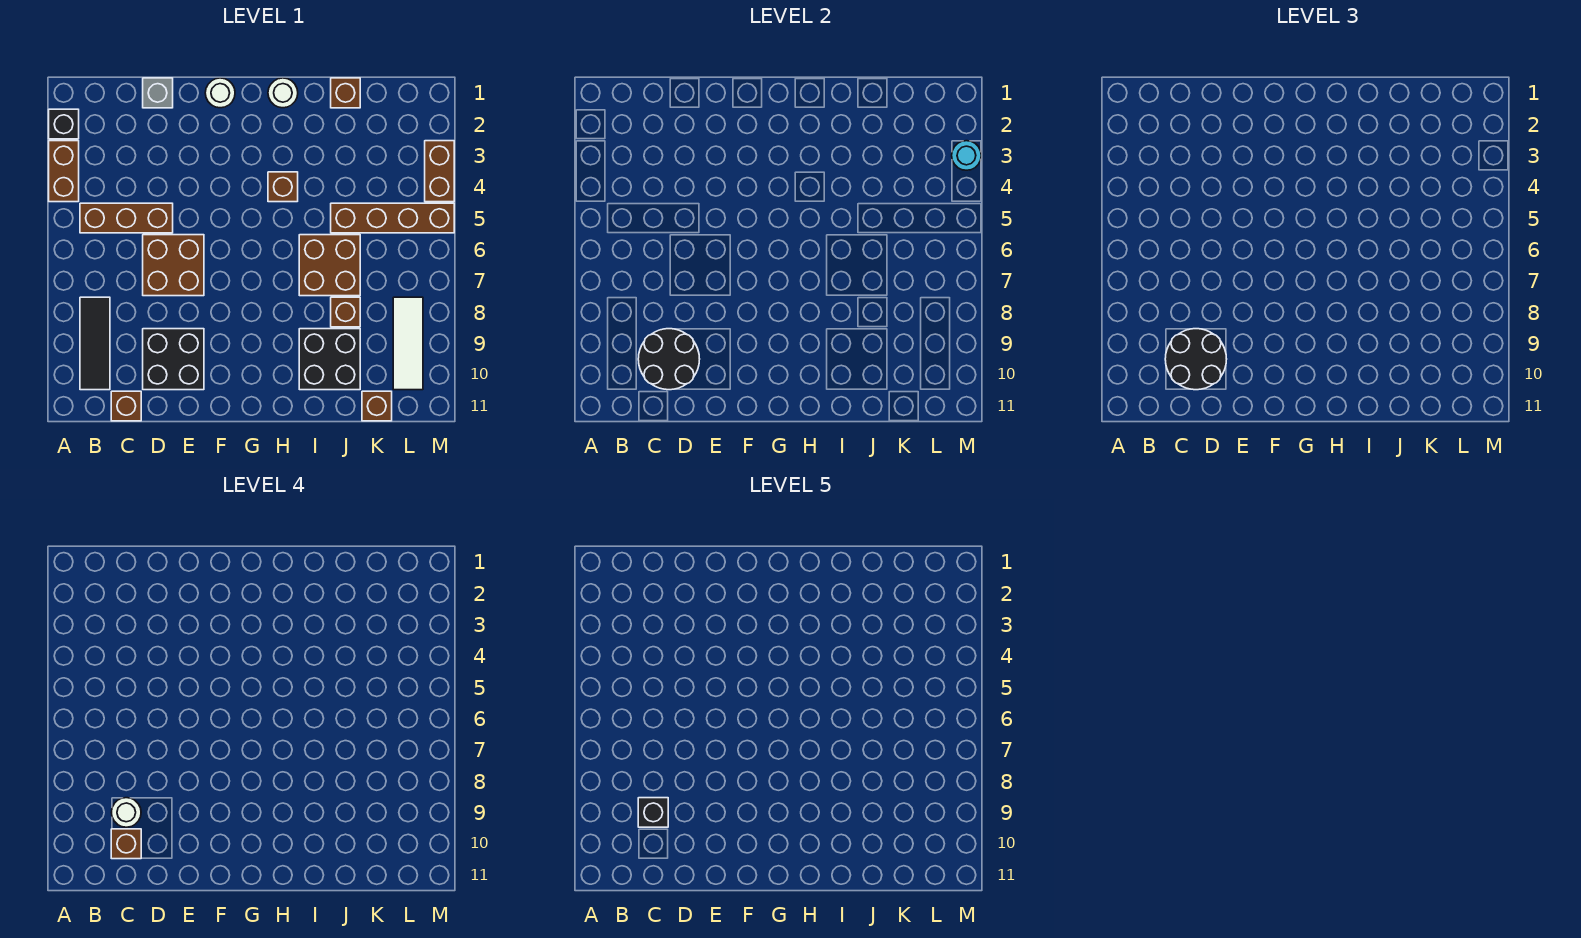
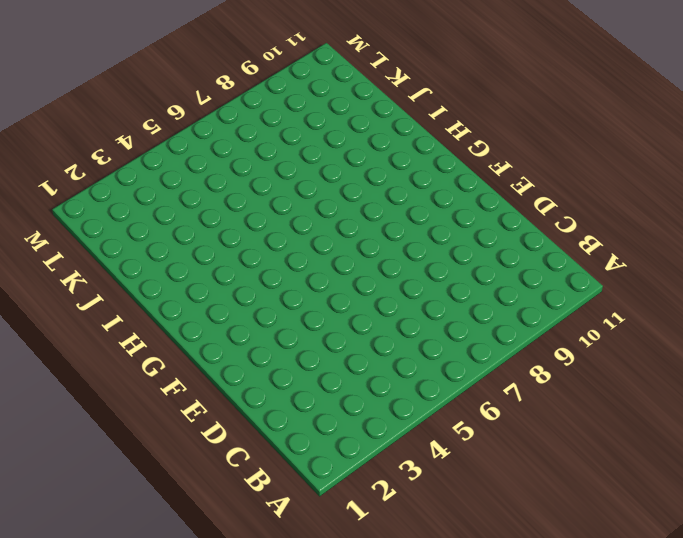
none -> black 1x1 brick [49,109,79,139]
none -> brown 1x2 brick [49,141,79,202]
none -> brown 1x3 brick [80,203,173,233]

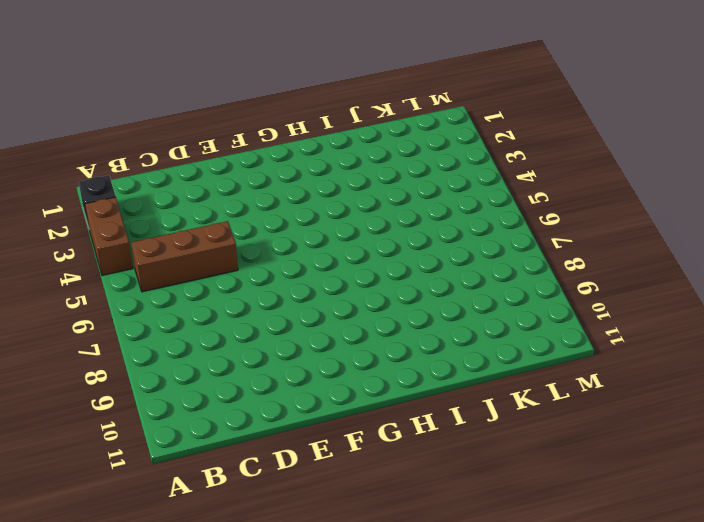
none -> black 1x3 tile [80,297,110,390]
none -> brown 1x1 brick [111,391,141,421]
none -> grey 1x1 brick [143,78,173,108]

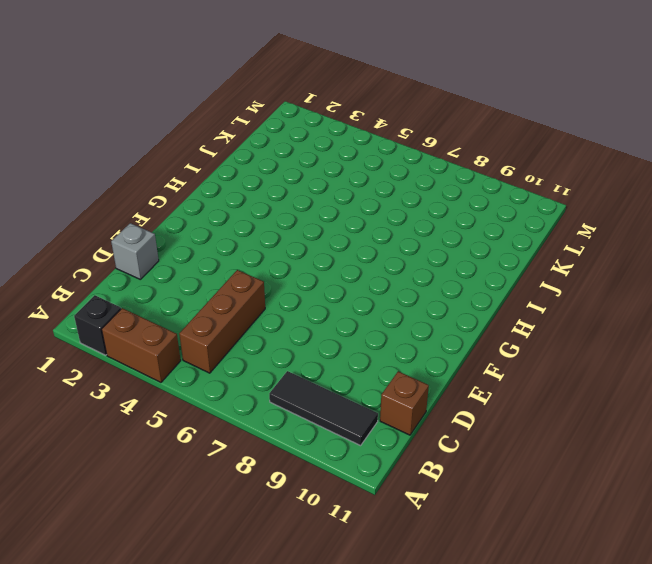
none -> brown 2x2 brick [143,235,204,296]
none -> black 2x2 brick [143,329,204,390]
none -> white 1x1 round brick [205,78,235,108]

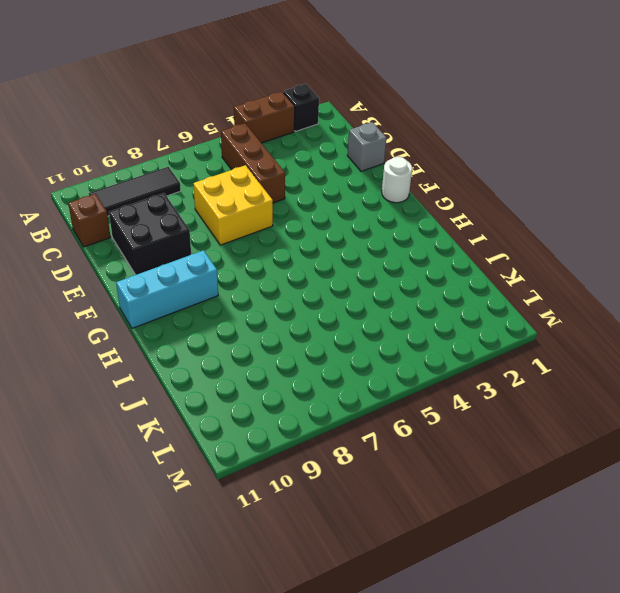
yellow 2x2 brick [193,165,273,245] -> brown 2x2 brick [143,235,204,296]
cyan 1x3 brick [116,250,218,328] -> none
none -> white 1x1 round brick [268,78,298,108]
none -> brown 1x1 brick [268,172,298,202]
none -> brown 2x2 brick [299,235,360,296]

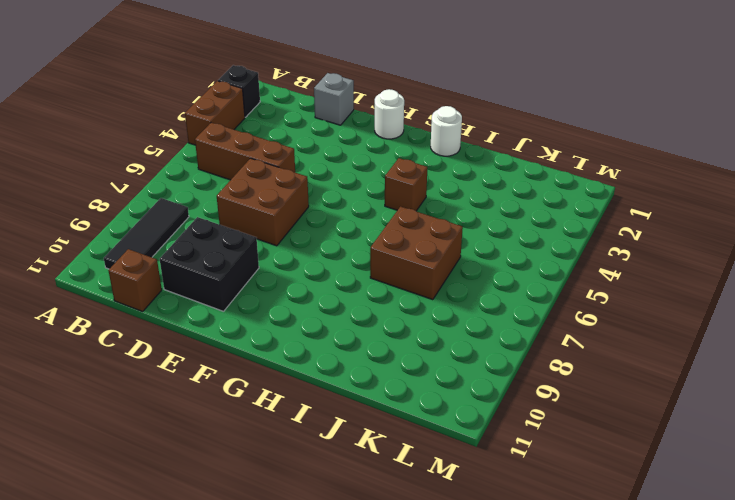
none -> black 2x2 brick [299,329,360,390]
none -> brown 1x1 brick [331,78,360,108]
none -> brown 1x4 brick [331,203,454,233]

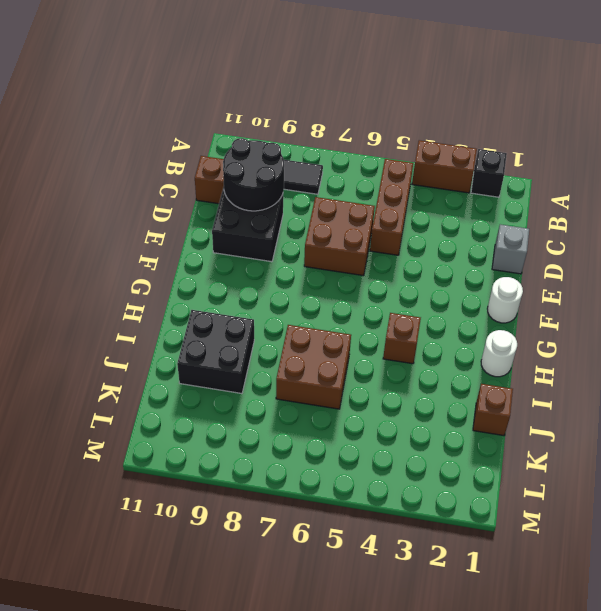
none -> brown 1x4 brick [331,203,454,233]
none -> brown 1x1 brick [331,297,360,327]
none -> brown 1x1 brick [362,391,392,421]

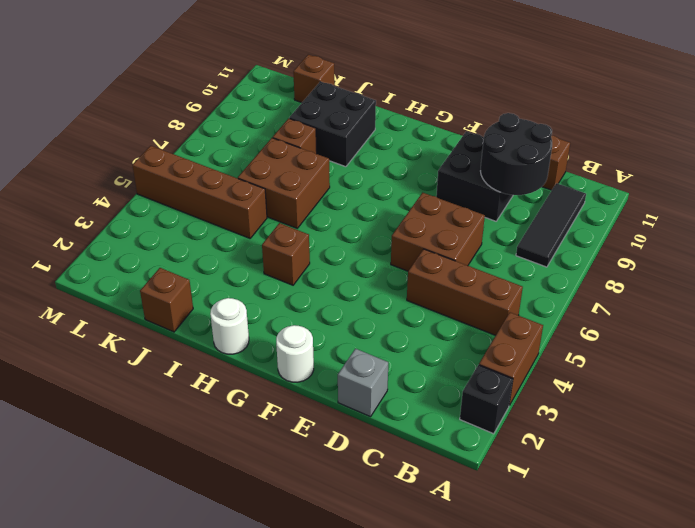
none -> white 1x3 tile [393,297,423,390]
none -> brown 1x2 brick [425,141,454,202]
none -> cyan 1x1 round brick [952,141,981,170]

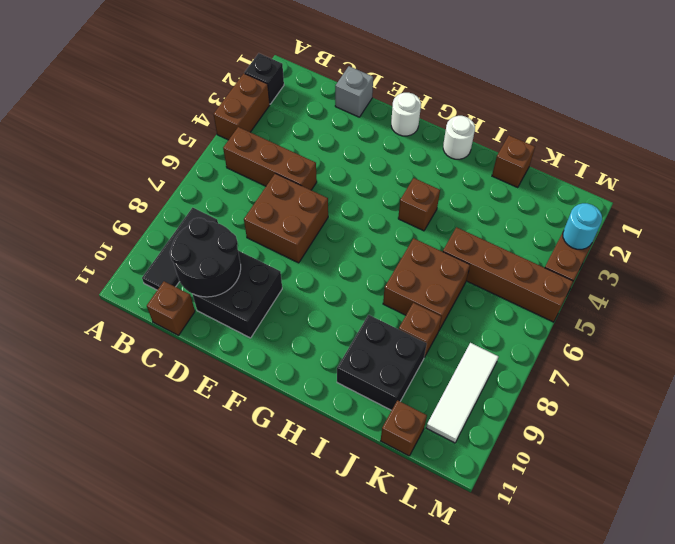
none -> black 2x2 round brick [1165,329,1227,390]
none -> white 1x1 round brick [111,798,141,827]
none -> brown 1x1 brick [111,829,141,859]

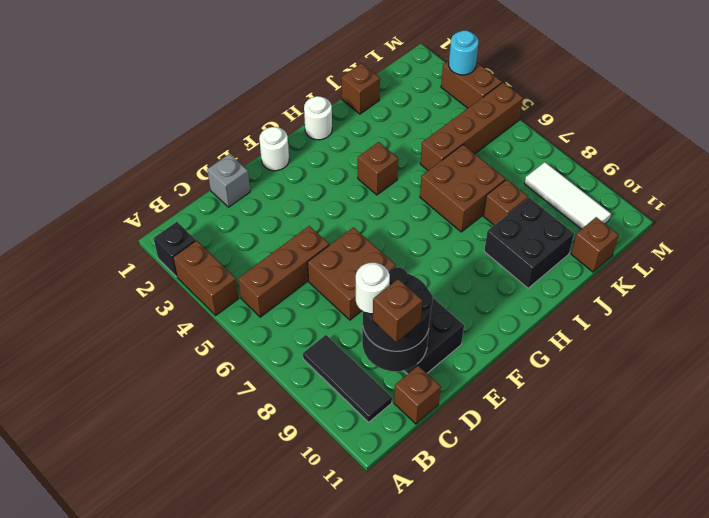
none -> black 1x1 brick [638,798,668,827]

